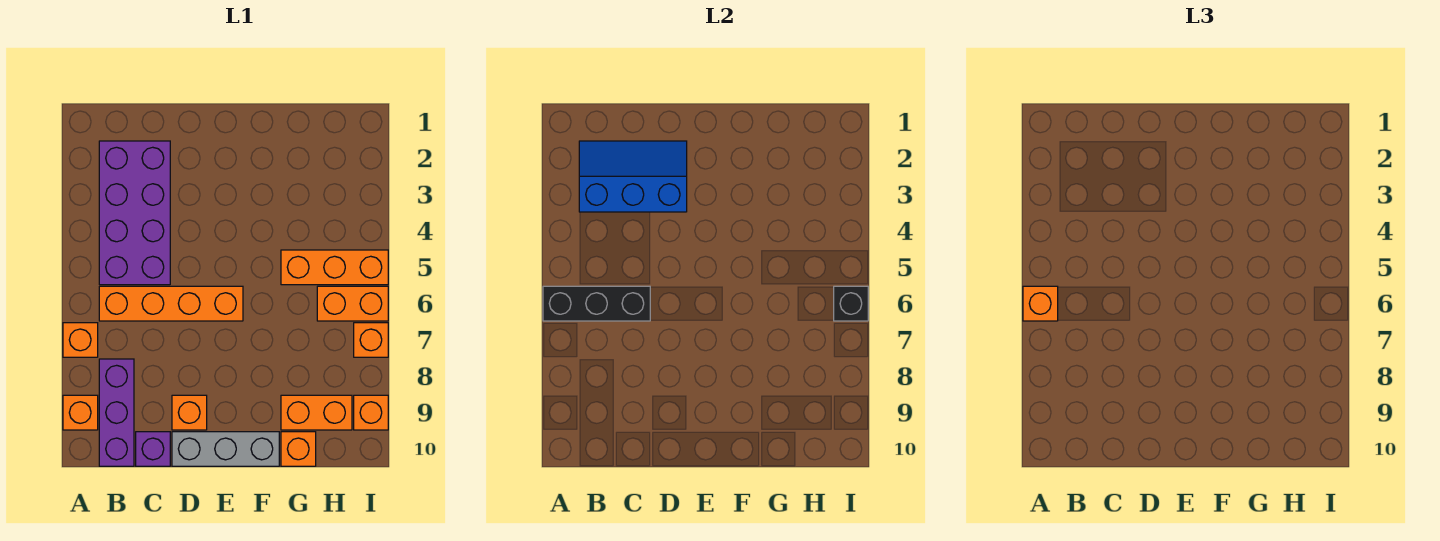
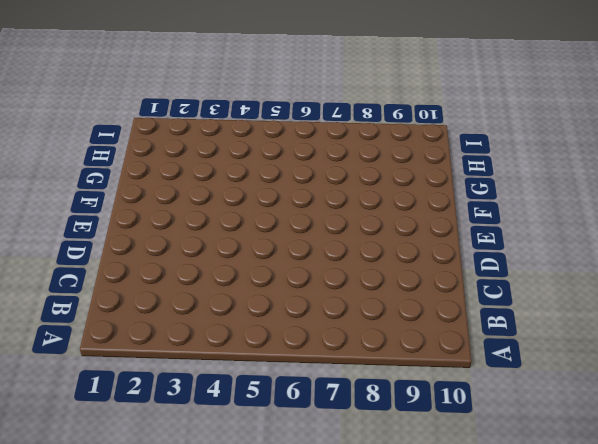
none -> orange 1x1 brick [63,323,98,357]
none -> orange 1x1 brick [63,395,98,430]
none -> purple 2x4 brick [99,141,170,285]

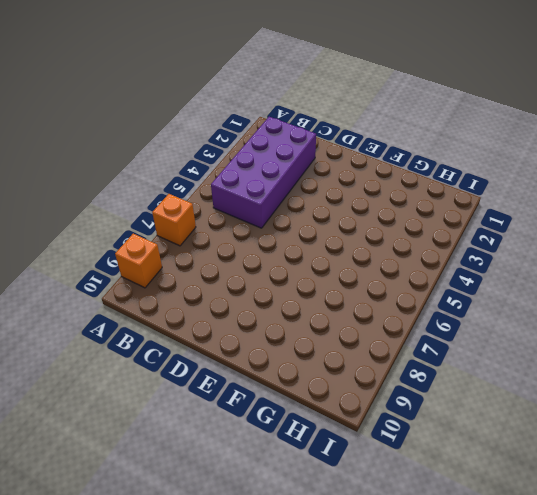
none -> orange 1x4 brick [99,286,243,321]
none -> purple 1x3 brick [99,359,134,466]
none -> purple 1x1 brick [136,432,170,466]

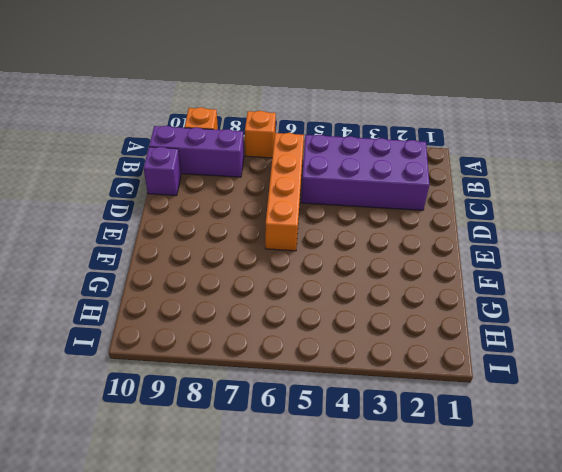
none -> orange 1x1 brick [172,395,207,430]
none -> grey 1x3 brick [172,432,279,466]
none -> orange 1x3 brick [281,250,388,285]

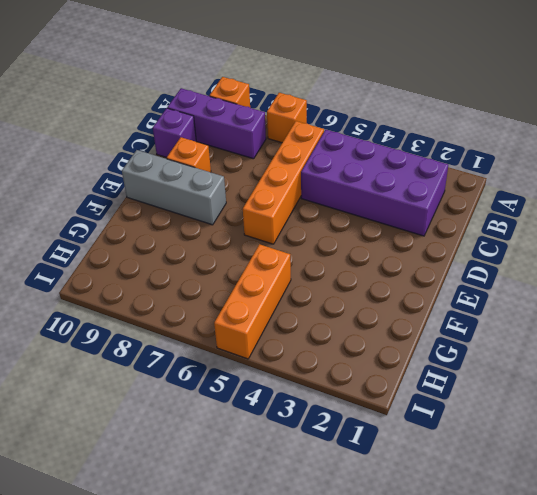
grey 1x3 brick [122,150,226,225] -> grey 1x3 brick turned to [172,432,279,466]
none -> orange 1x2 brick [281,395,352,430]
none -> orange 1x1 brick [281,432,316,466]
none -> orange 1x2 brick [317,286,388,321]

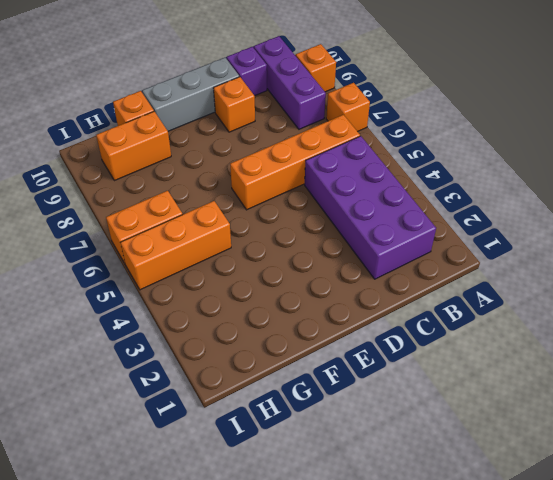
none -> orange 1x1 brick [354,323,388,357]
none -> orange 1x1 brick [354,395,388,430]
none -> black 1x3 brick [543,286,650,321]

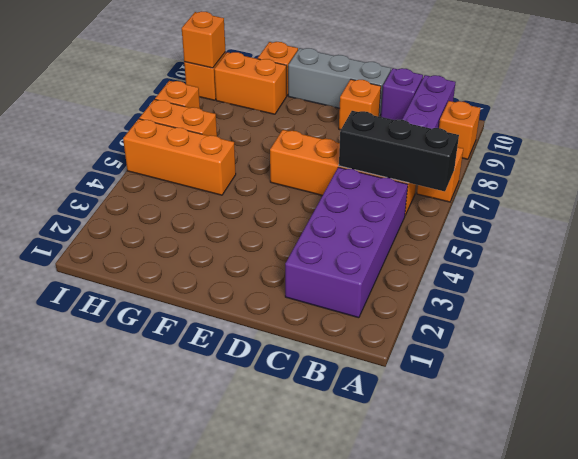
orange 1x1 brick [182,11,226,68] -> orange 1x1 brick moved to [1023,286,1058,321]
none -> blue 2x3 slope [579,141,687,212]
none -> black 1x1 brick [834,286,868,321]

